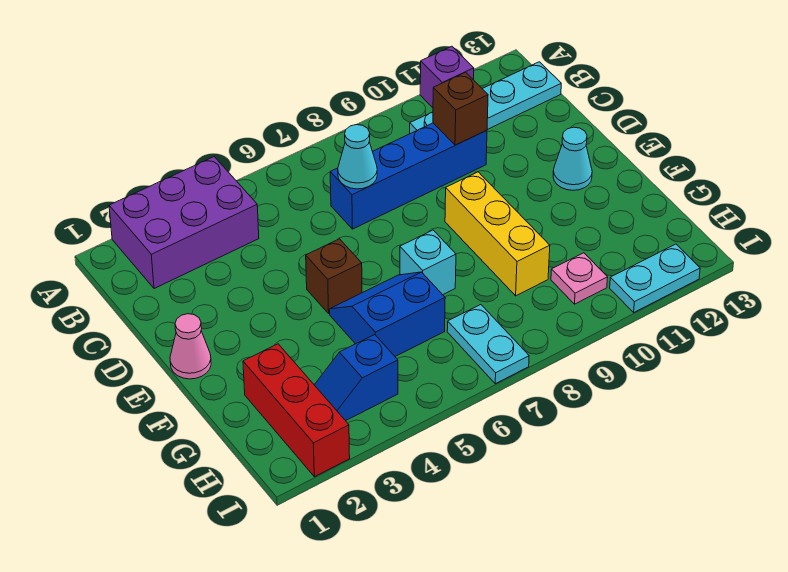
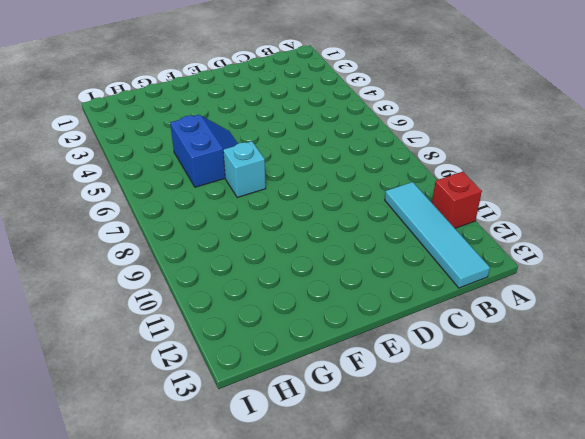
red 1x1 brick [432,172,482,228] -> purple 1x1 brick [420,46,474,108]
cyan 1x4 tile [385,182,490,288] -> cyan 1x4 plate [410,62,561,134]
none -> purple 2x3 brick [109,157,259,289]
none -> blue 1x4 brick [330,123,487,229]
none -> pink 1x1 cone [170,314,211,379]

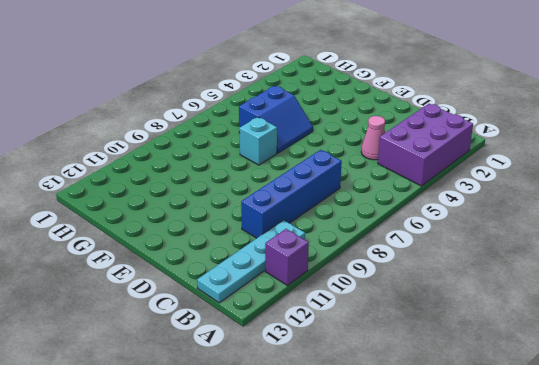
pink 1x1 cone [361,116,385,160] -> pink 1x1 cone moved to [170,314,211,379]
none -> brown 1x1 brick [306,239,362,313]
none -> yellow 1x3 brick [445,172,550,296]
none -> cyan 1x1 cone [553,127,592,190]

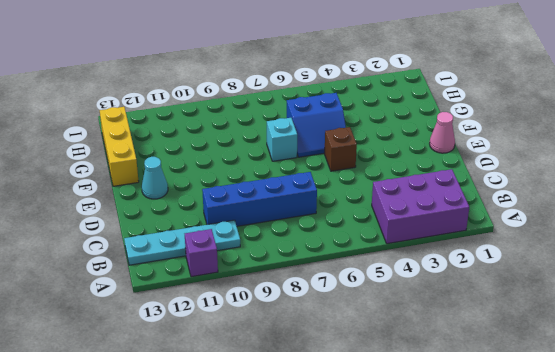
yellow 1x3 brick [100,107,139,186] -> yellow 1x3 brick moved to [445,172,550,296]
none -> red 1x3 brick [243,344,350,477]
none -> blue 1x2 slope [315,335,398,421]
none -> cyan 1x2 plate [447,305,529,384]

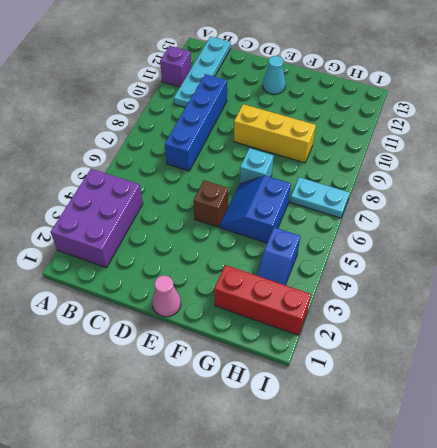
none -> pink 1x1 plate [551,253,608,304]
none -> cyan 1x2 plate [610,244,700,312]
none -> cyan 1x1 cone [338,125,377,189]

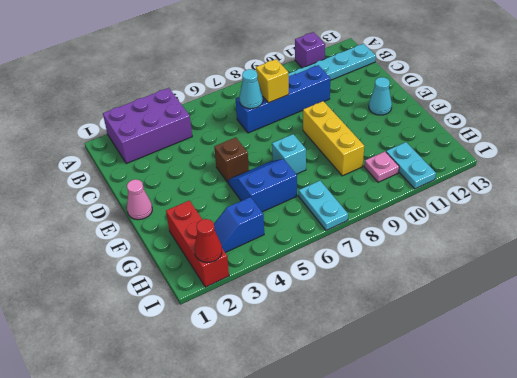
yellow 1x1 brick [256,59,289,103] -> none
cyan 1x2 plate [386,142,436,189] -> cyan 1x2 plate turned to [610,244,700,312]
red 1x1 cone [194,219,222,263] -> none
none -> brown 1x1 brick [433,72,488,145]

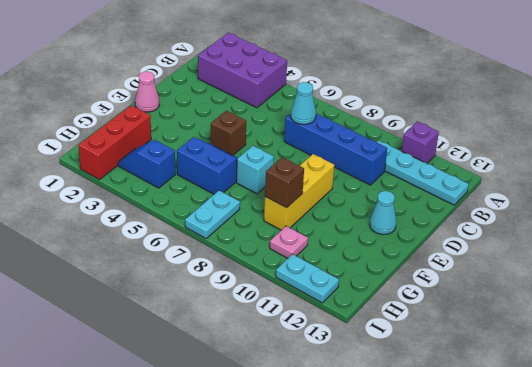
brown 1x1 brick [265,157,304,208] -> brown 1x1 brick moved to [433,72,488,145]

